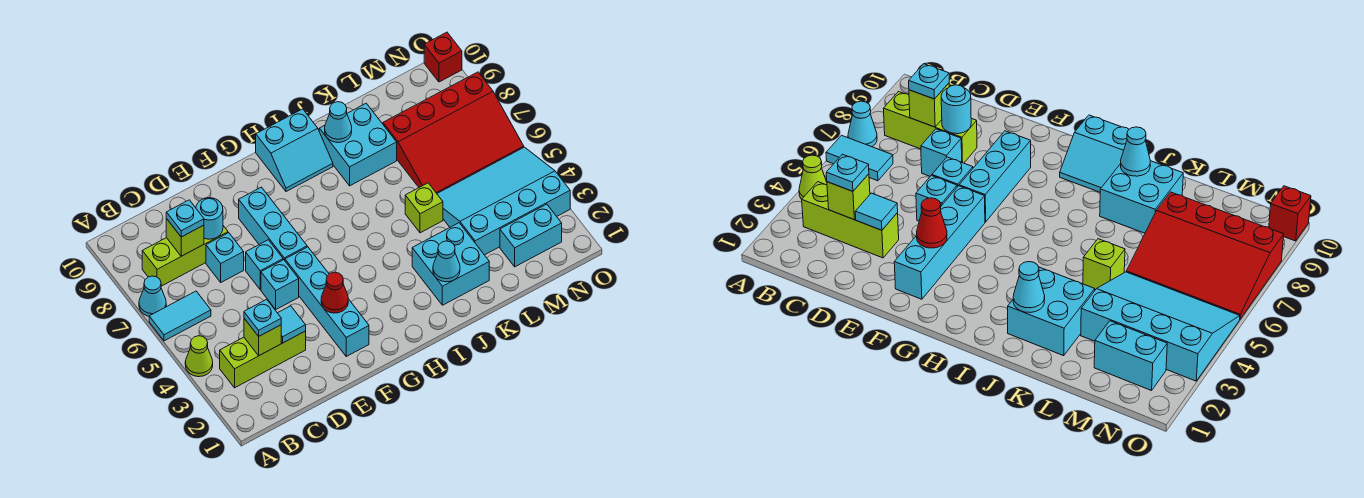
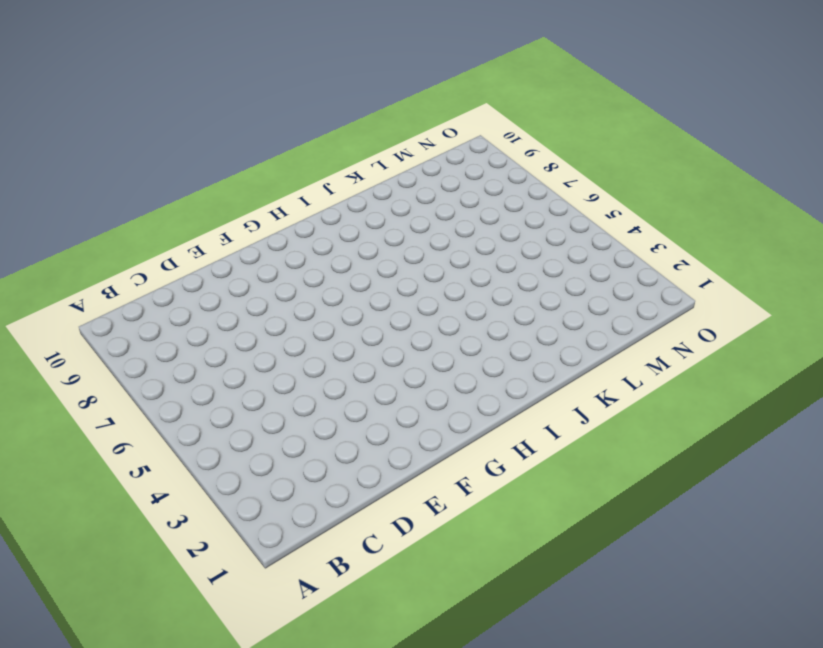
none -> lime 1x1 cone [185,336,213,377]
none -> cyan 1x2 tile [149,291,211,341]
none -> cyan 1x1 cone [139,276,166,316]

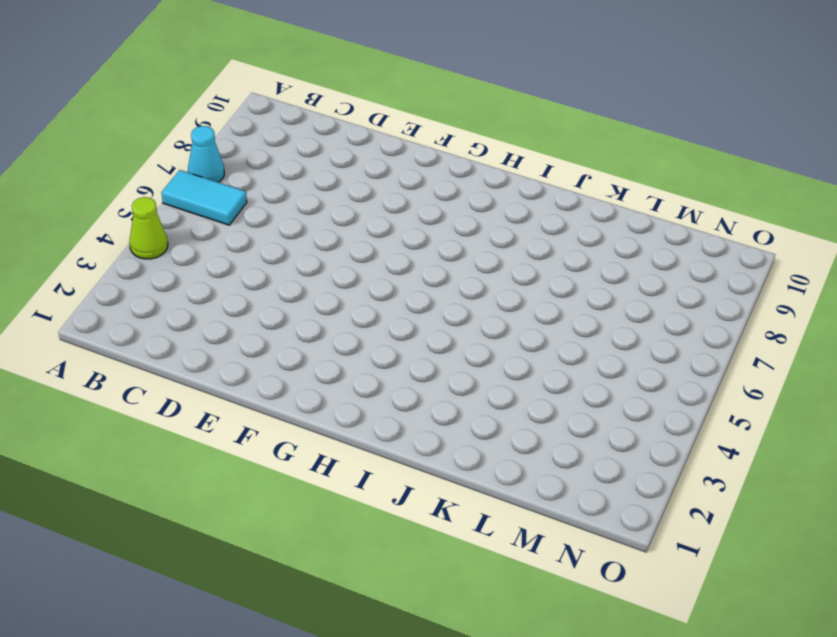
none -> lime 1x3 brick [220,331,306,388]
none -> lime 1x3 brick [142,226,228,286]
none -> cyan 1x1 brick [206,233,244,282]

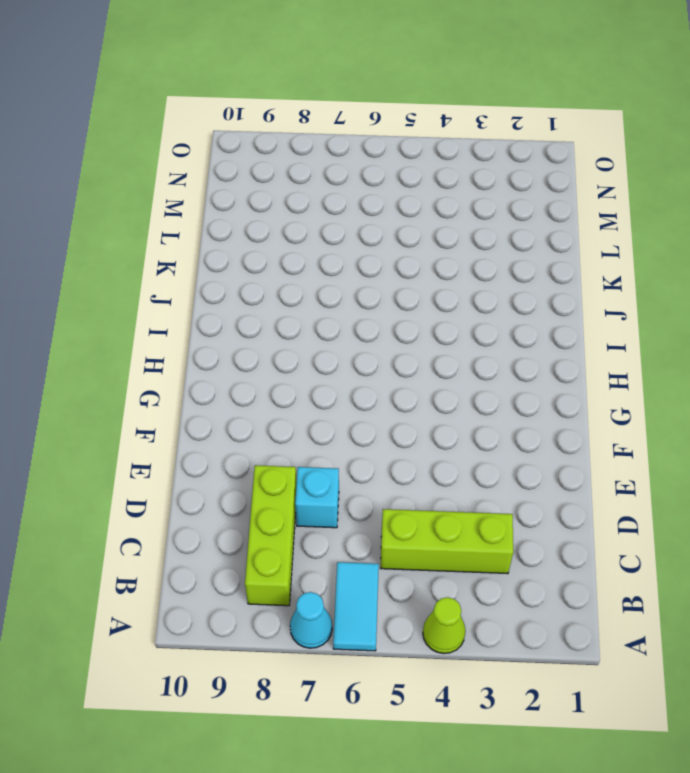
lime 1x3 brick [381,509,513,574] -> lime 1x3 brick turned to [220,331,306,388]
none -> cyan 1x1 brick [261,260,299,309]
none -> cyan 1x1 brick [246,240,283,290]
none -> cyan 1x4 brick [285,247,369,356]

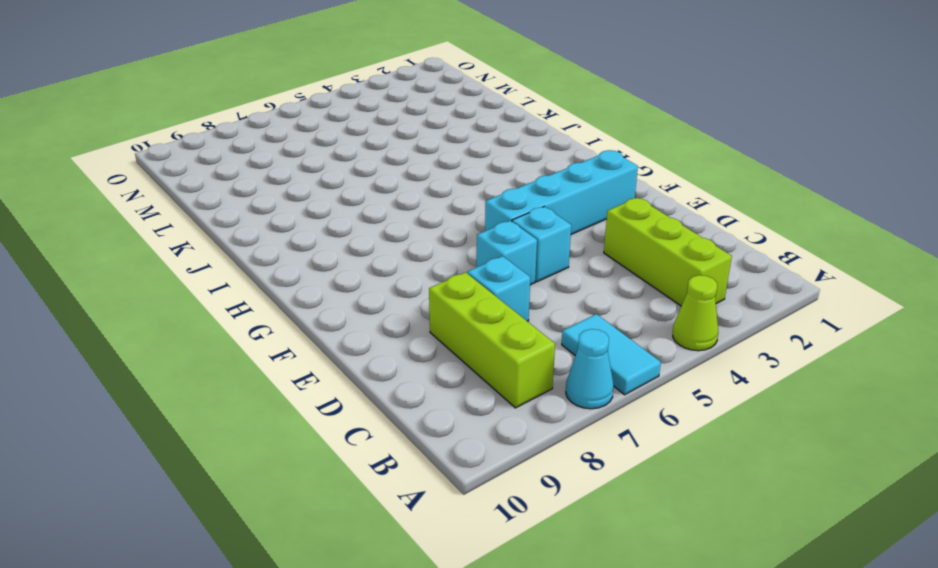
none -> cyan 1x3 brick [239,187,307,260]
none -> cyan 2x2 slope [256,109,333,192]
none -> cyan 2x2 brick [412,223,489,305]

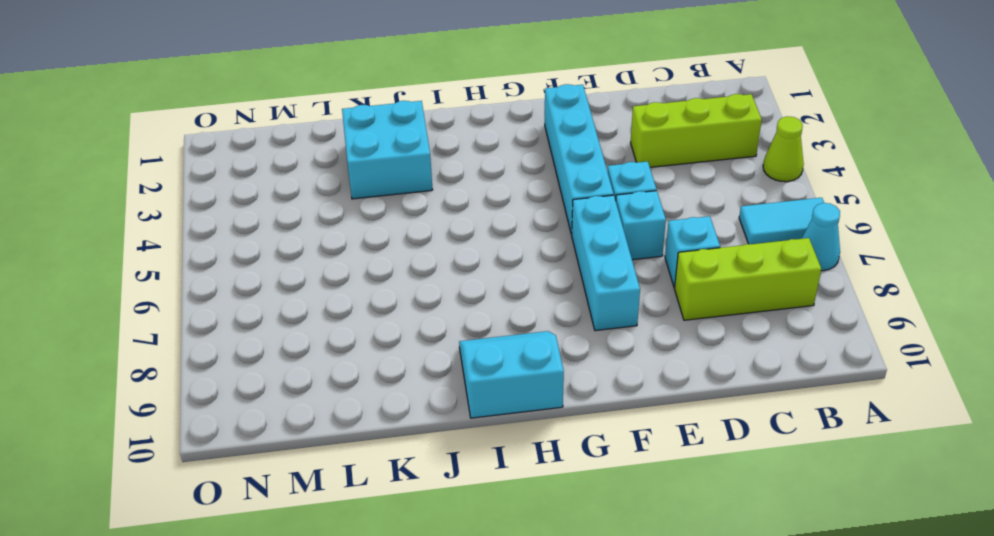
none -> cyan 2x2 brick [319,103,397,186]
none -> lime 1x1 brick [405,183,443,233]
none -> cyan 3x4 slope [437,147,570,255]

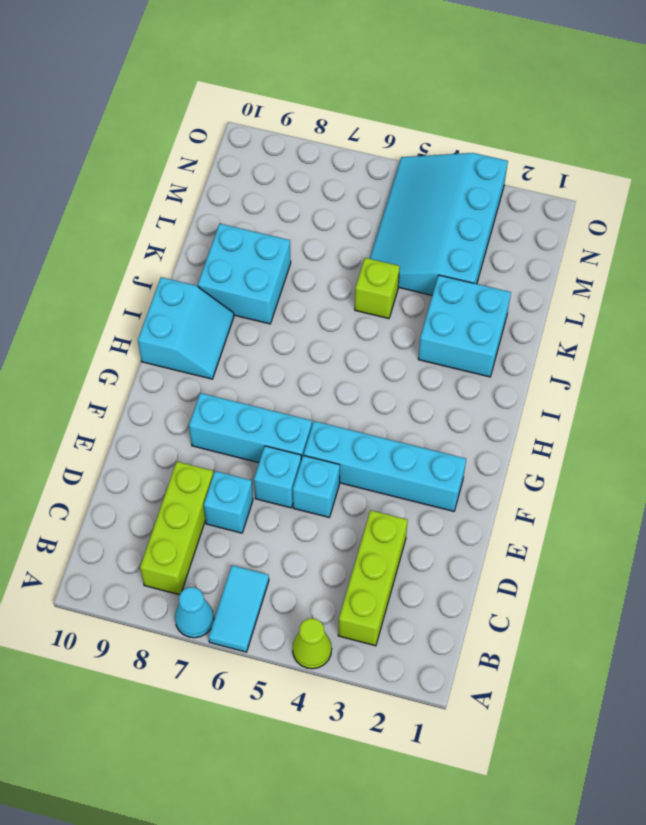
none -> red 3x4 slope [383,72,524,193]
none -> cyan 1x2 brick [500,204,562,267]
none -> red 1x1 brick [424,32,462,82]

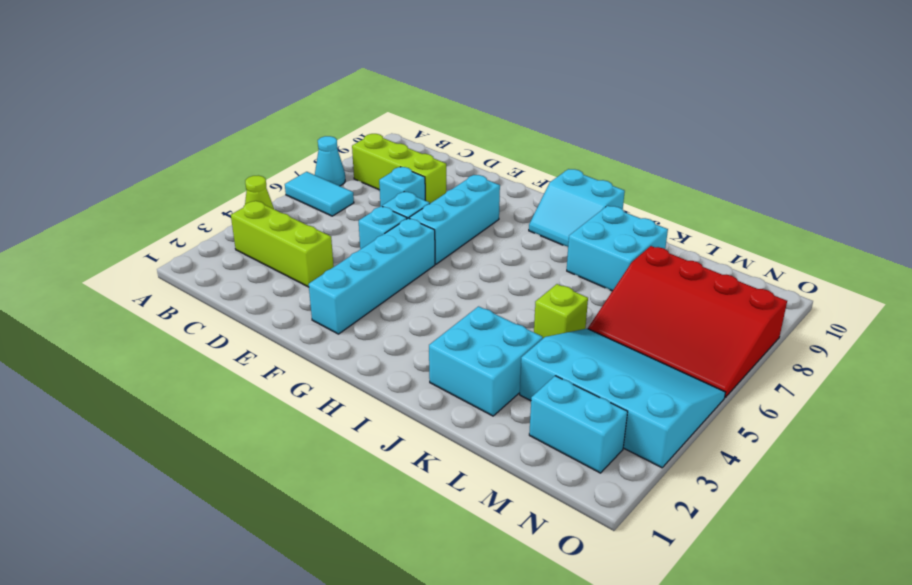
none -> red 1x1 brick [424,32,462,82]
none -> lime 1x1 brick [244,319,281,356]
none -> lime 1x1 brick [166,219,204,256]

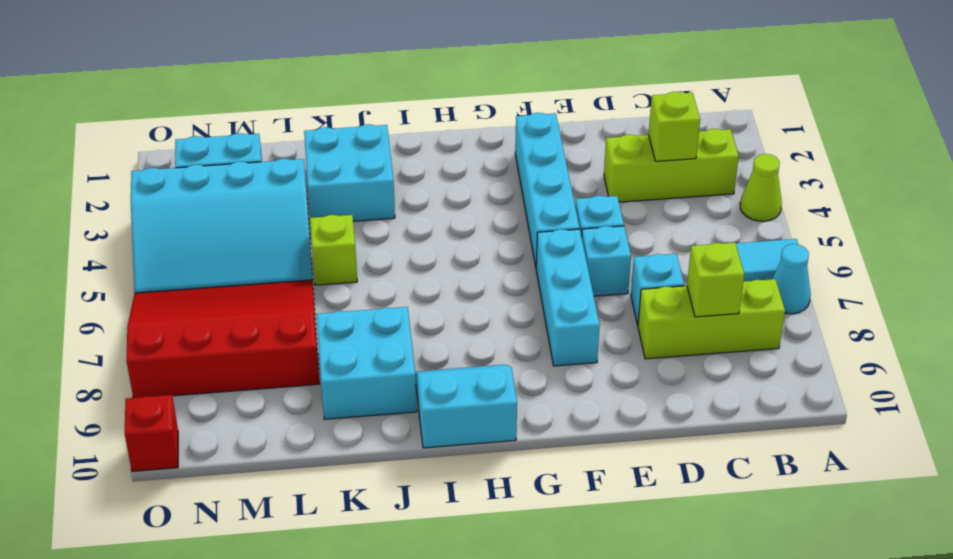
none -> cyan 1x1 tile [278,306,306,343]
none -> cyan 1x1 round brick [196,198,223,239]
none -> red 1x1 cone [321,272,348,313]

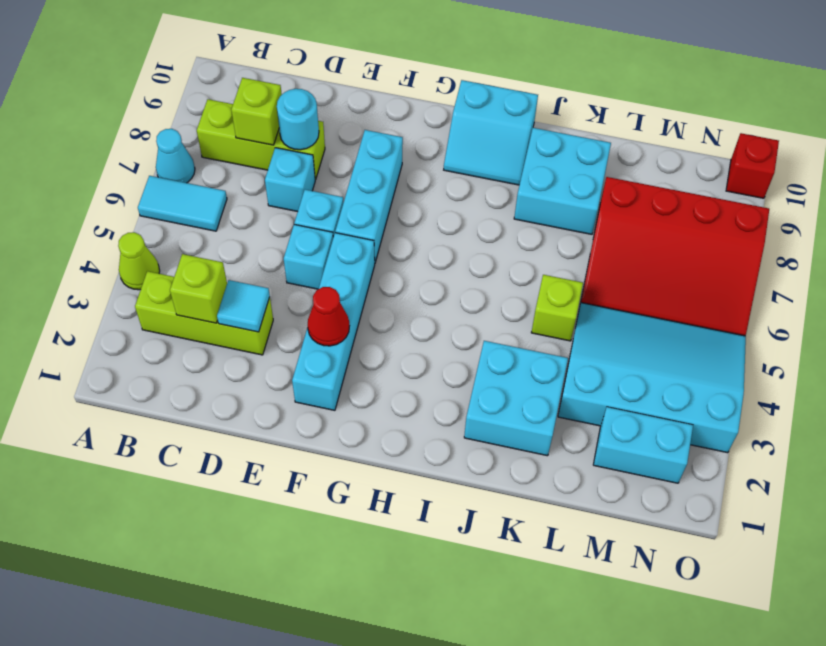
none -> cyan 1x1 cone [433,241,460,282]
none -> cyan 1x1 cone [325,102,352,143]
none -> cyan 1x1 plate [244,299,281,336]

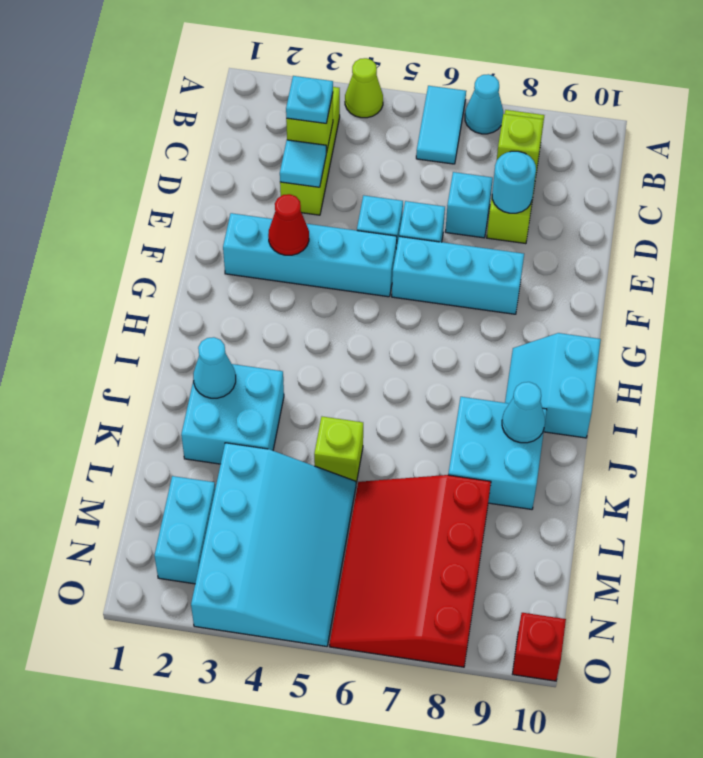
none -> cyan 1x1 plate [166,200,204,237]

